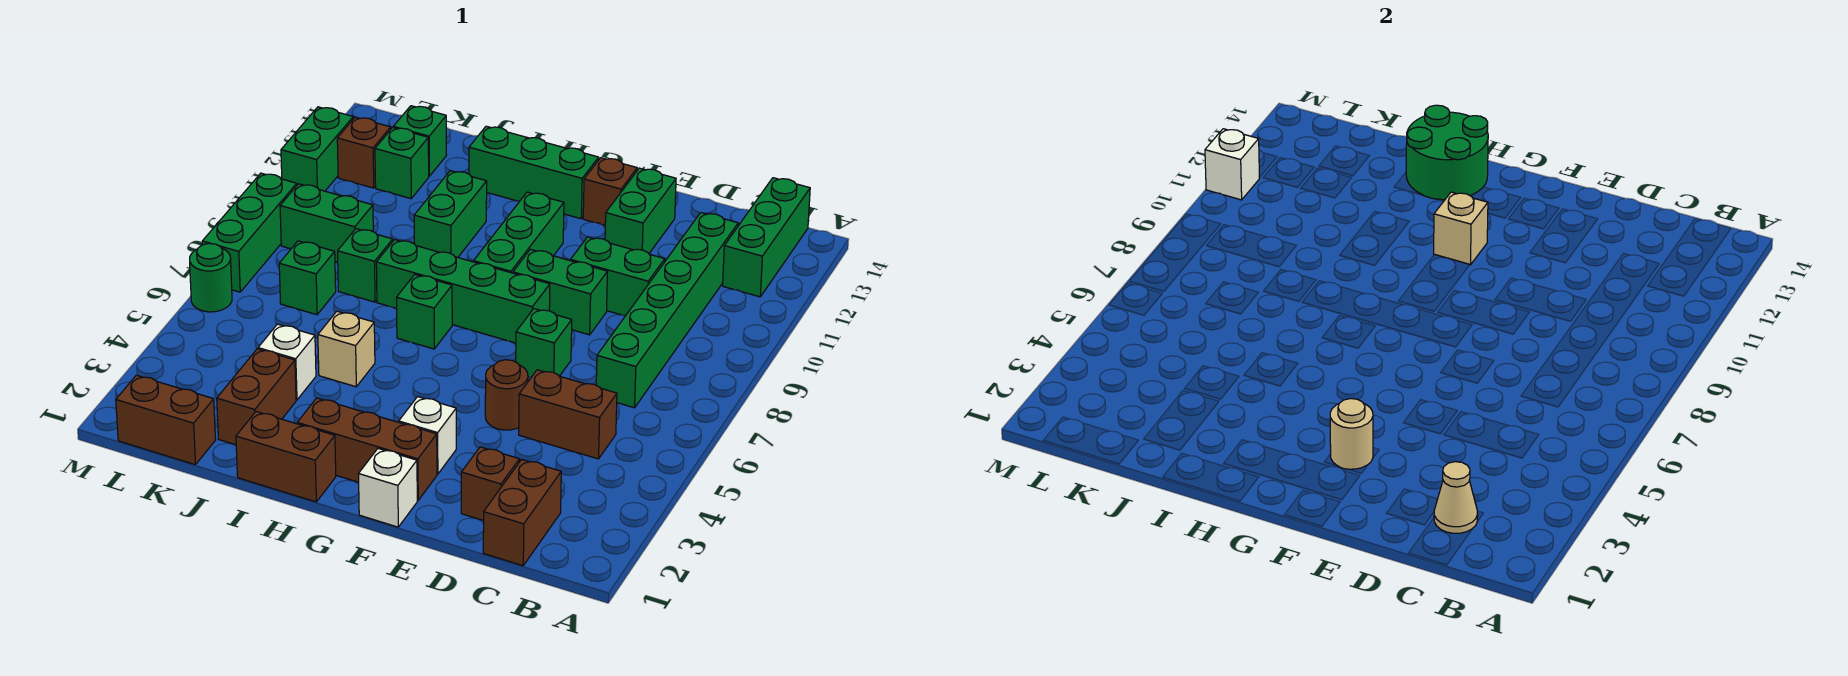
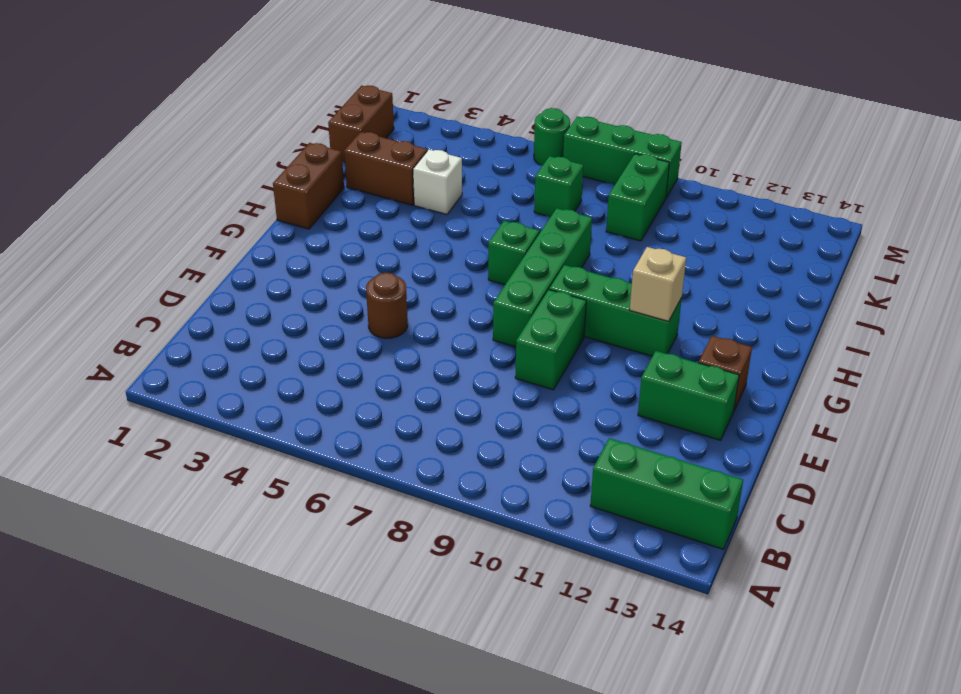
none -> brown 1x2 brick [483,459,561,566]
none -> brown 1x2 brick [519,370,617,459]
none -> green 1x6 brick [596,213,738,408]
none -> brown 1x1 brick [461,447,520,521]

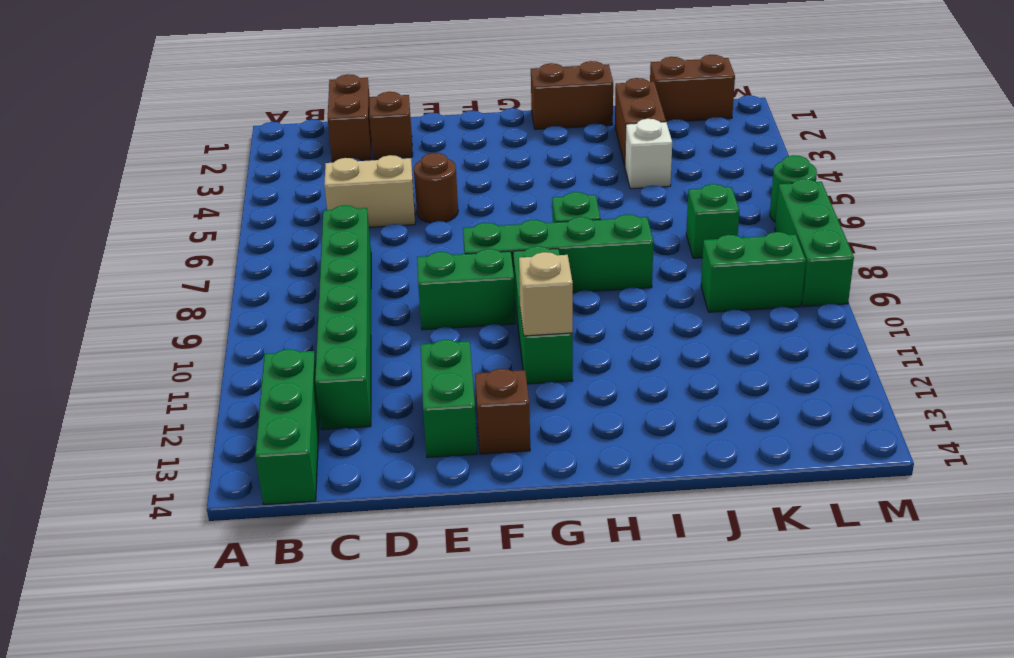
tan 1x2 brick [324,155,415,227] -> brown 1x2 brick [519,370,617,459]
none -> green 1x2 brick [571,237,665,316]
none -> green 1x1 brick [516,309,572,377]
none -> white 1x1 brick [359,449,417,527]
none -> brown 1x3 brick [297,398,437,500]

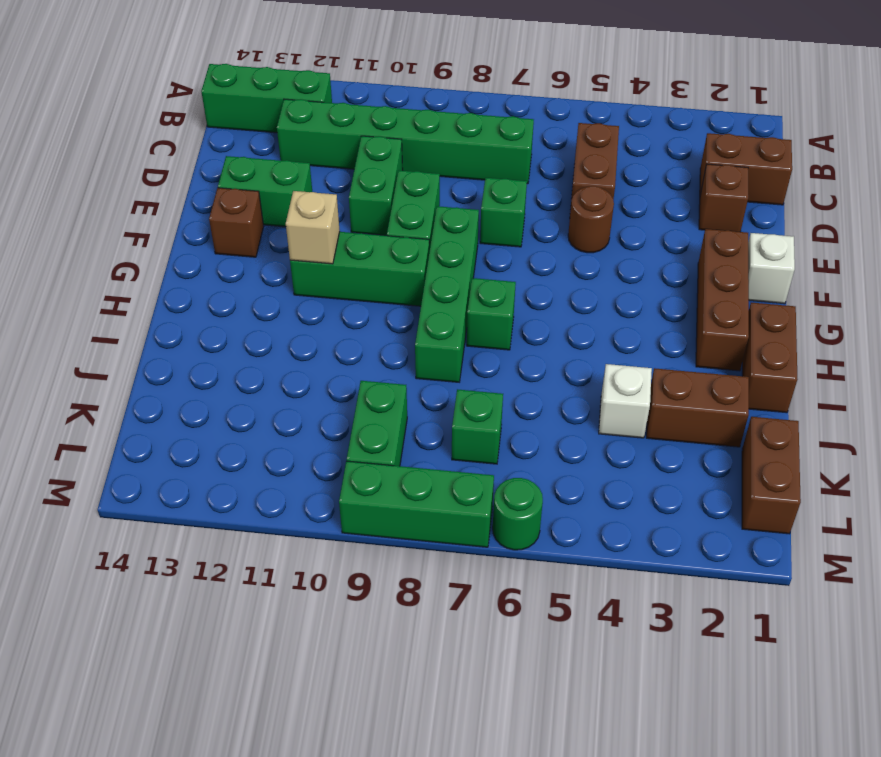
none -> white 1x1 brick [399,397,456,474]
none -> green 1x3 brick [469,126,599,219]
none -> tan 1x1 brick [318,311,375,387]
none -> green 1x2 brick [414,171,487,257]

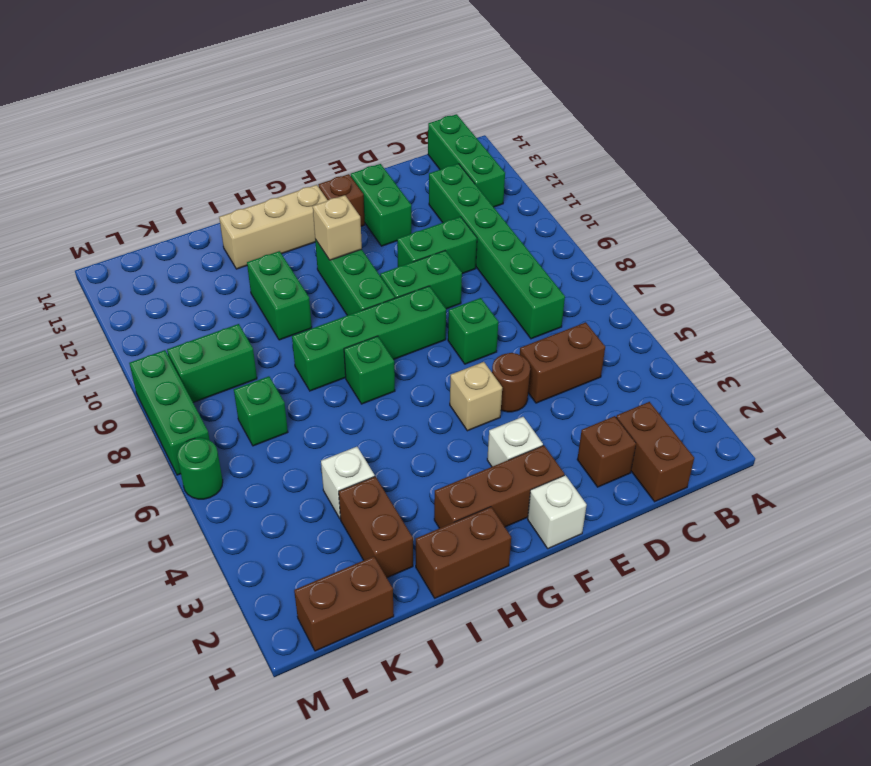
tan 1x1 brick [450,362,502,431] -> tan 1x1 brick moved to [318,311,375,387]
tan 1x3 brick [219,185,328,269] -> green 1x3 brick [469,126,599,219]
none -> green 1x1 brick [338,229,393,302]
none -> green 1x1 brick [375,127,429,199]
none -> green 1x1 brick [393,106,447,176]
none -> brown 1x1 brick [337,117,391,188]

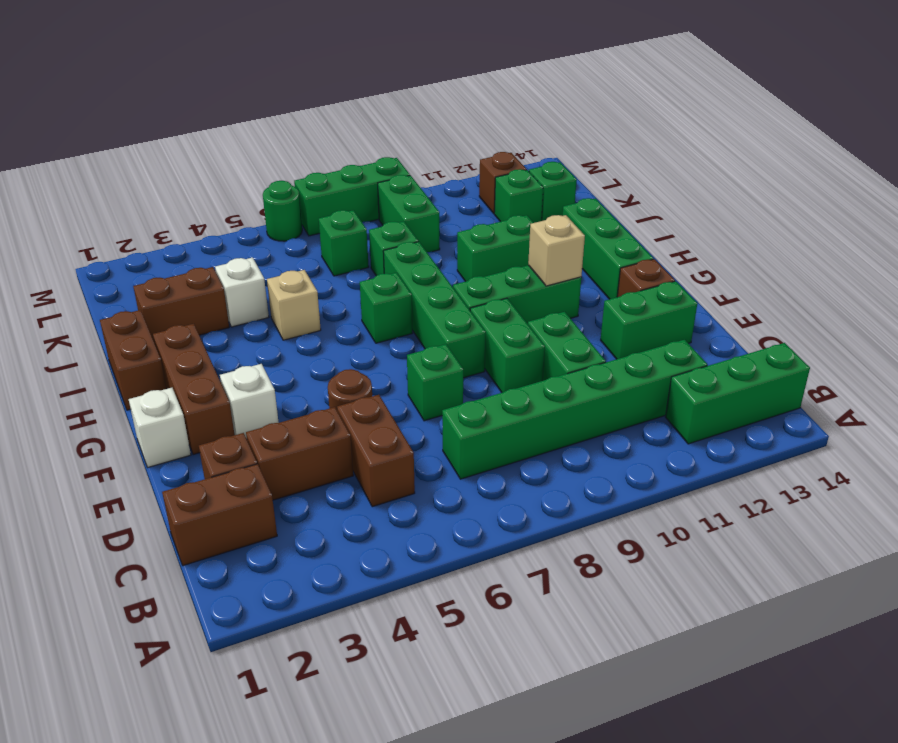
brown 1x2 brick [246,407,353,500] -> brown 1x2 brick turned to [116,375,216,465]
none -> green 1x2 brick [281,107,353,191]
none -> tan 1x1 cone [1434,462,1478,533]
none -> tan 1x1 round brick [1330,399,1373,469]
none -> green 2x2 round brick [1406,105,1488,200]

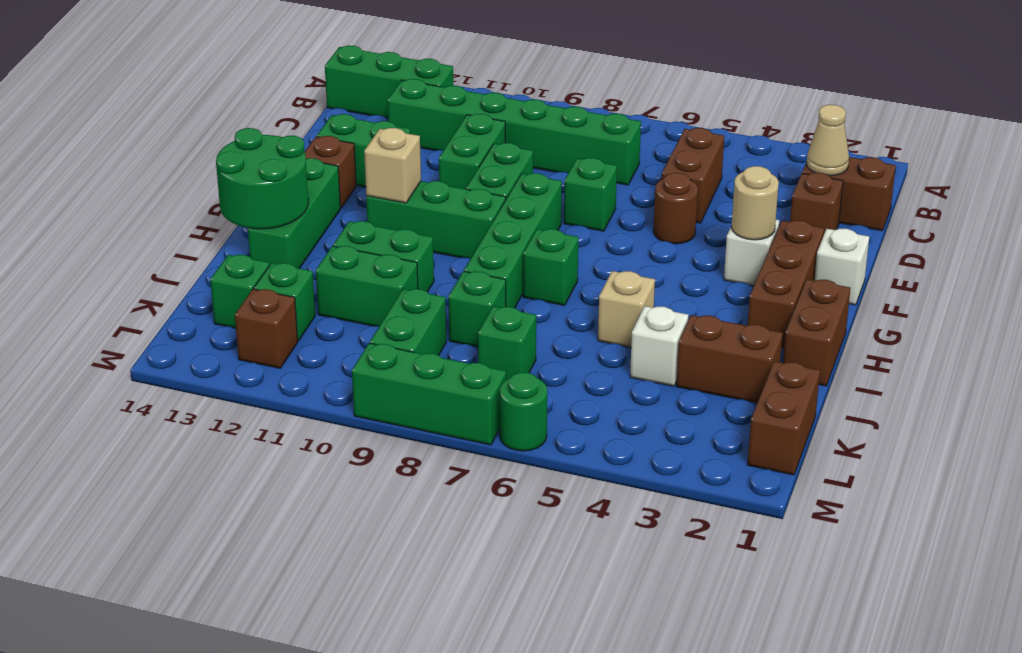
green 1x2 brick [316,246,418,326] -> green 1x2 brick moved to [281,107,353,191]
none -> white 1x1 brick [1205,129,1260,200]

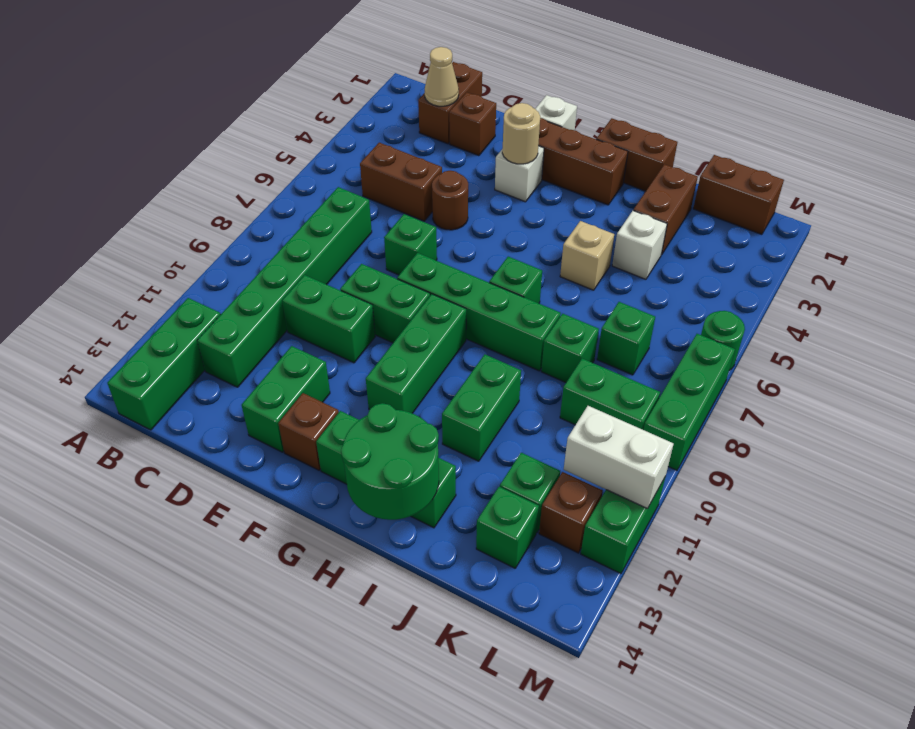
white 1x2 brick [564,406,673,509] -> white 1x1 brick [1205,129,1260,200]
none -> tan 1x1 brick [1434,192,1488,265]

